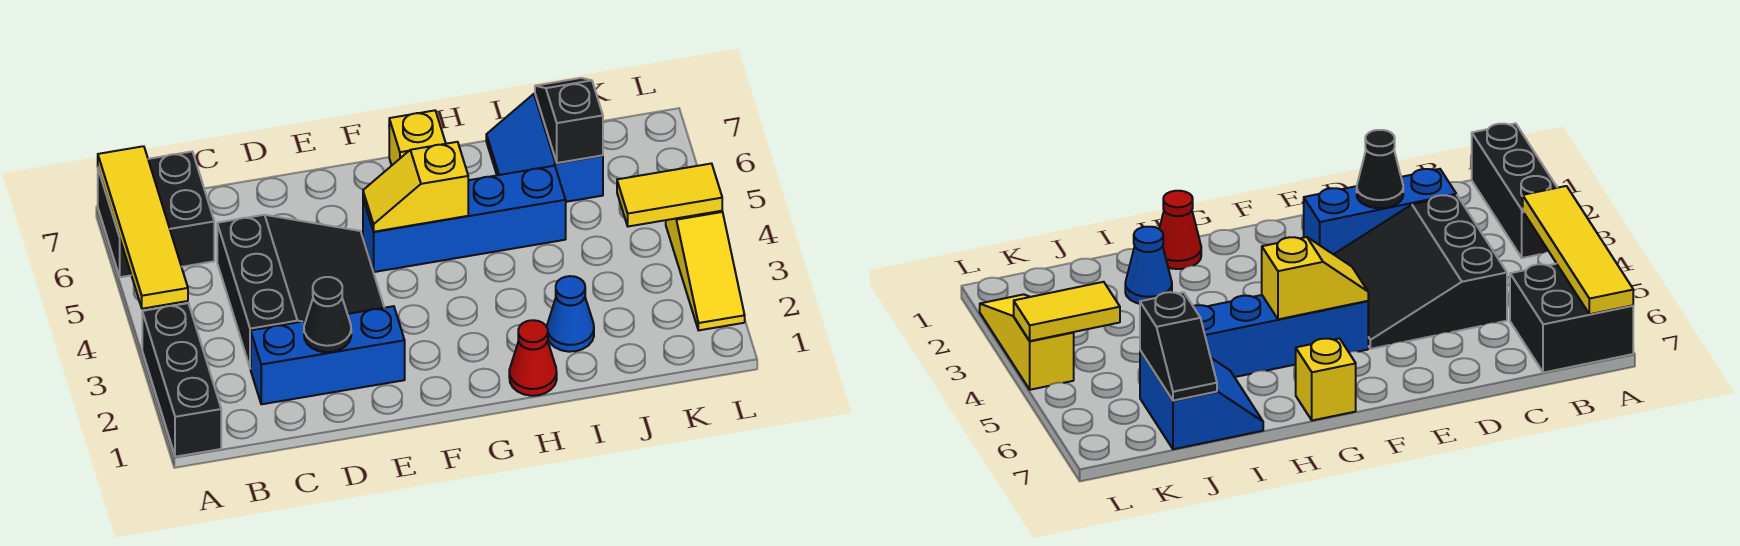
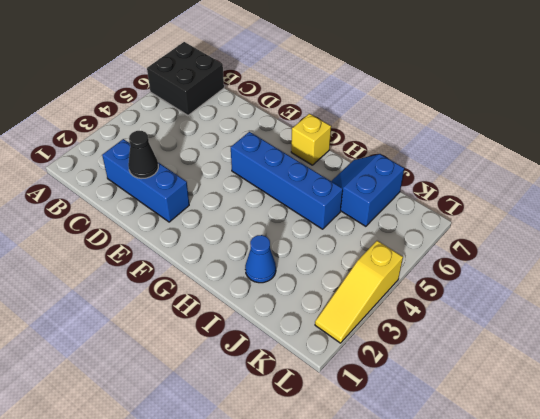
none -> black 1x3 brick [142,303,221,457]
none -> black 3x3 slope [217,215,384,369]
none -> red 1x1 cone [509,320,557,396]

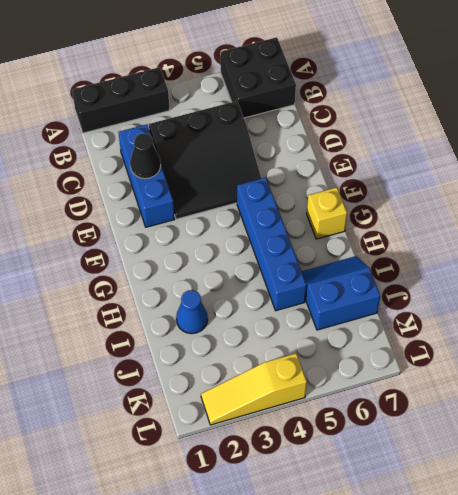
none -> red 1x1 cone [509,320,557,396]
none -> yellow 1x4 tile [98,146,188,309]
none -> yellow 1x2 slope [363,142,468,232]

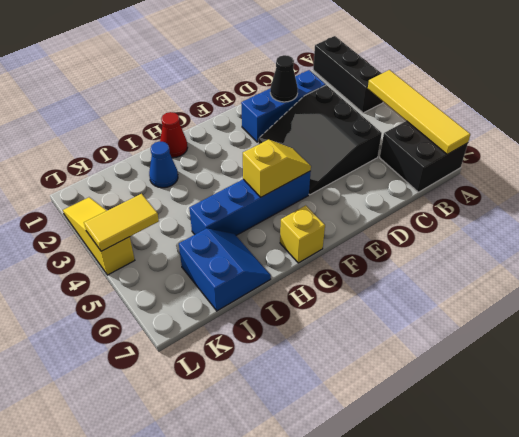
none -> black 1x2 slope [535,78,603,163]

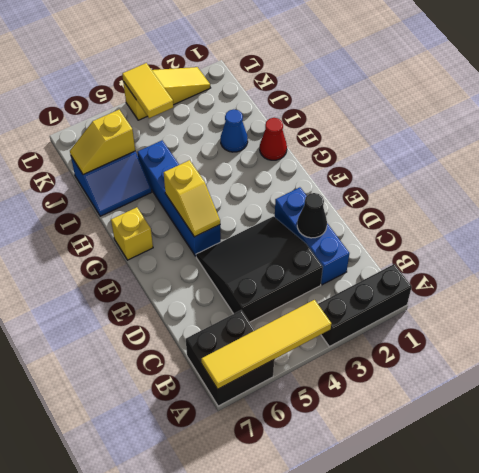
yellow 1x2 slope [70,110,135,174] -> black 1x2 slope [535,78,603,163]

